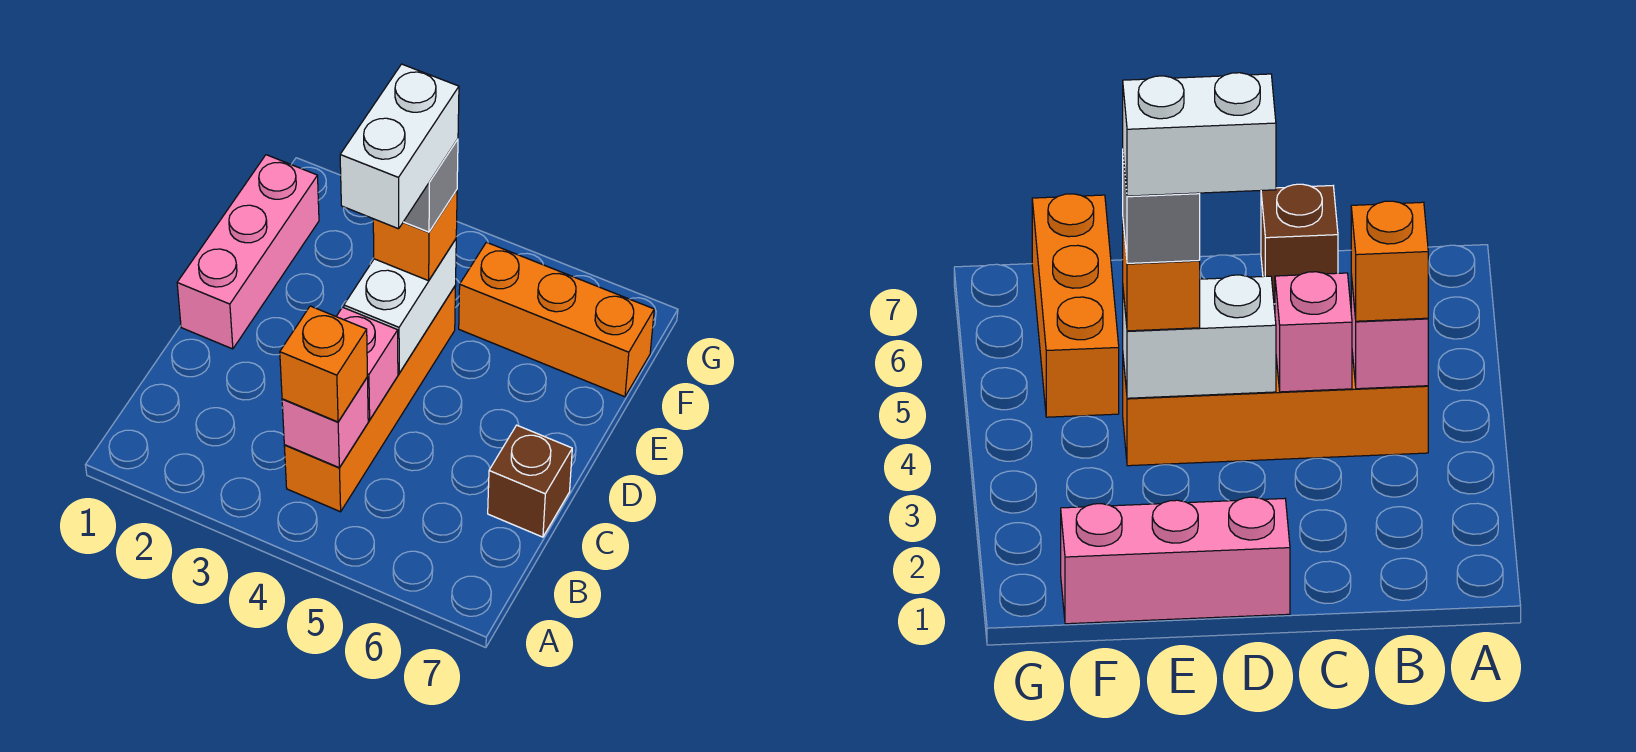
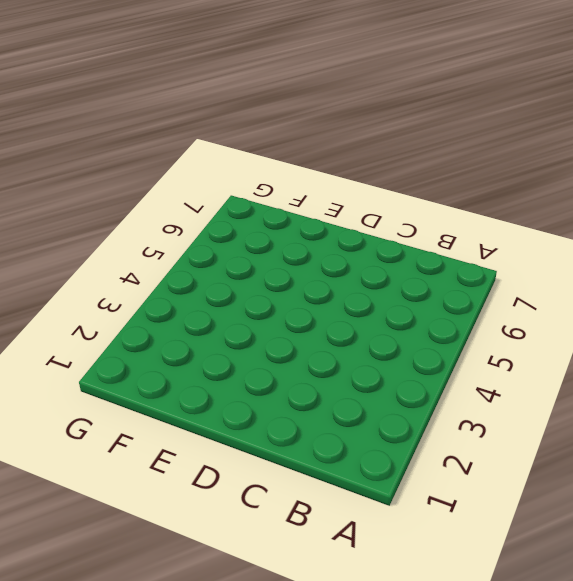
none -> orange 1x4 brick [284,286,456,512]
none -> brown 1x1 brick [488,425,572,537]

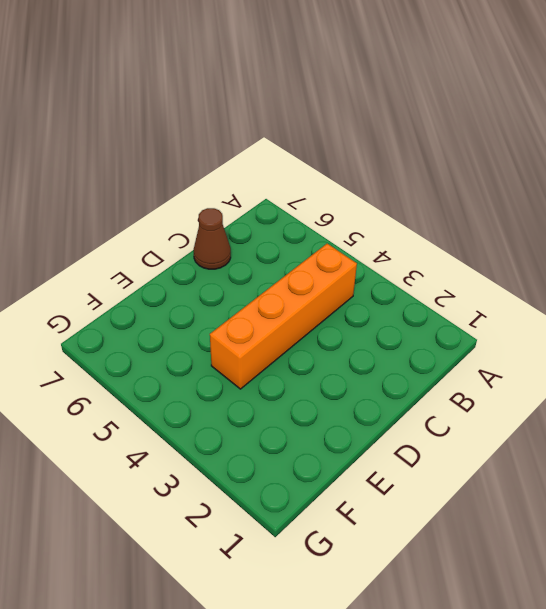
brown 1x1 cone [194,208,231,269] -> brown 1x1 brick [488,425,572,537]
none -> pink 1x3 brick [177,155,319,349]
none -> orange 1x3 brick [459,242,654,397]

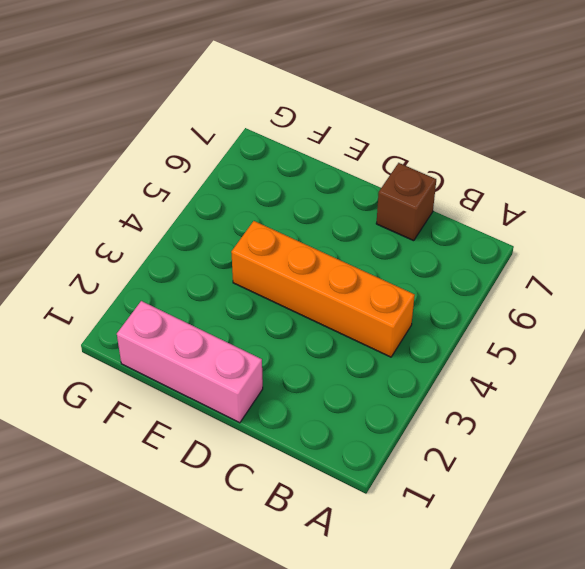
none -> orange 1x3 brick [459,242,654,397]
none -> pink 1x1 brick [282,377,368,468]

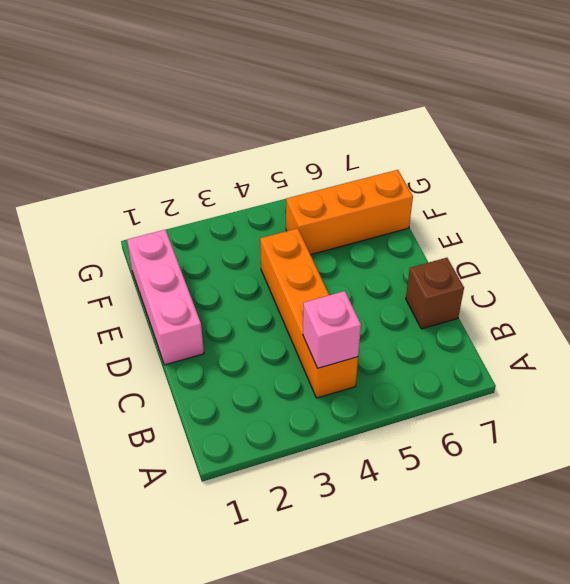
none -> pink 1x1 brick [336,307,398,420]
none -> white 1x2 brick [344,239,456,373]

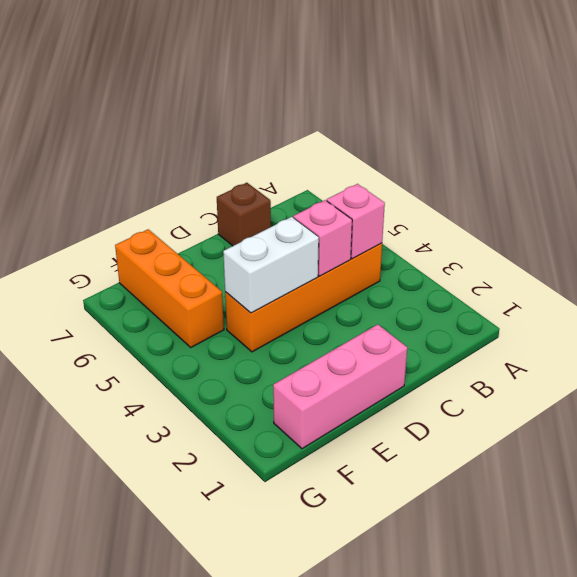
none -> orange 1x1 brick [280,306,367,422]
none -> orange 1x1 brick [373,190,457,281]

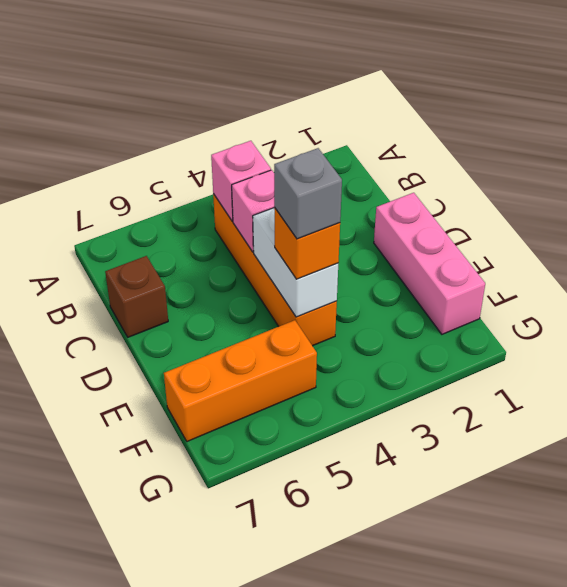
none -> orange 1x1 brick [280,306,367,422]
none -> white 1x2 brick [340,64,459,229]

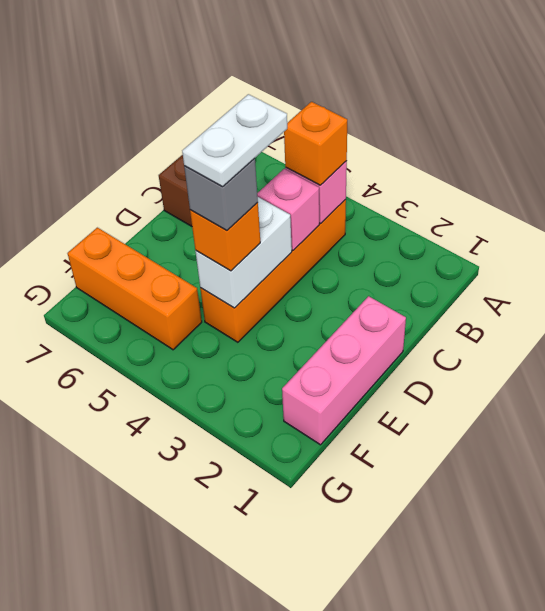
white 1x2 plate [182,94,287,187] -> white 1x2 brick [340,64,459,229]

